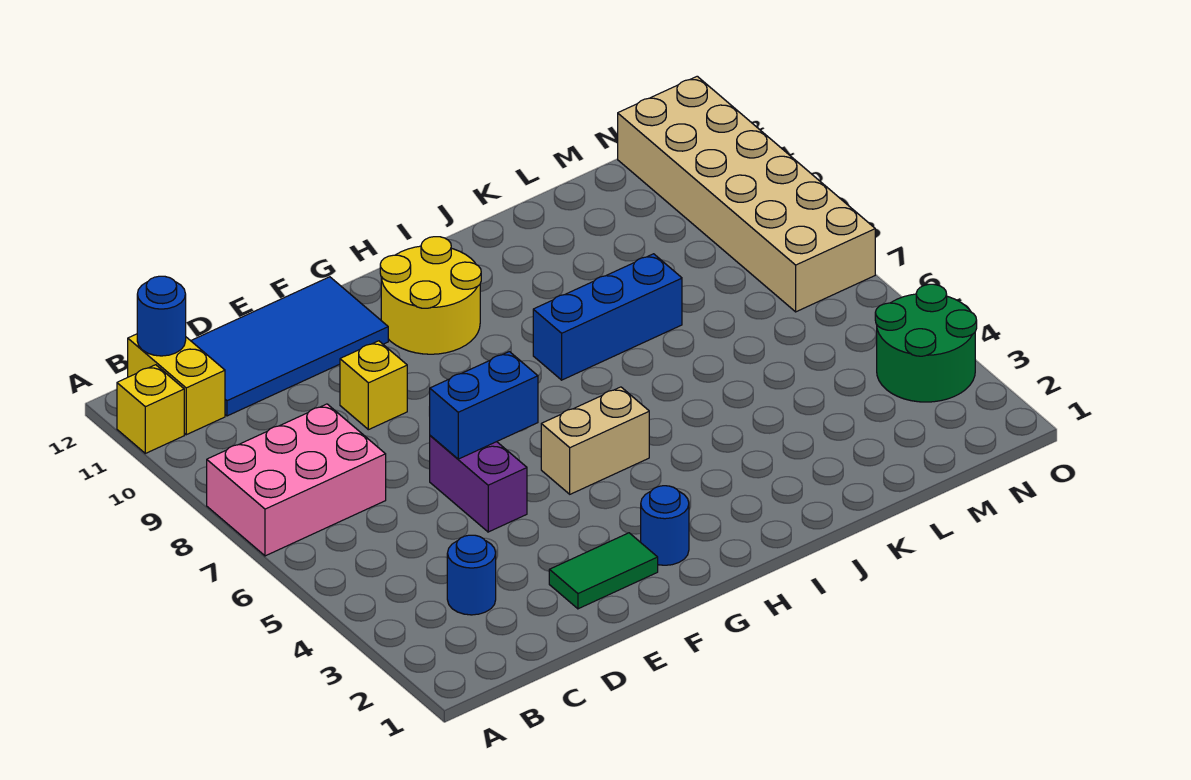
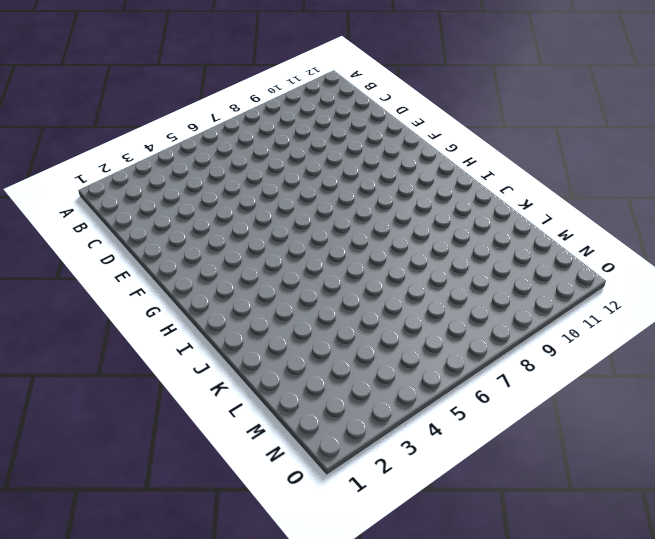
none -> pink 2x3 brick [207,404,386,556]
none -> yellow 1x1 brick [117,365,184,453]
none -> yellow 1x2 brick [128,334,225,435]

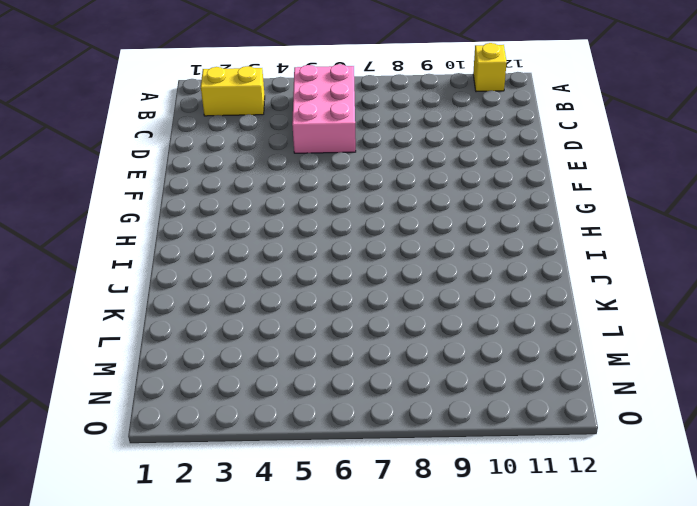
yellow 1x2 brick [201,66,265,116] -> yellow 1x2 brick moved to [128,334,225,435]
pink 2x3 brick [292,64,356,153] -> pink 2x3 brick moved to [207,404,386,556]
none -> blue 1x1 round brick [447,535,496,615]
none -> blue 2x4 tile [191,277,388,416]
none -> green 1x2 tile [549,533,658,609]

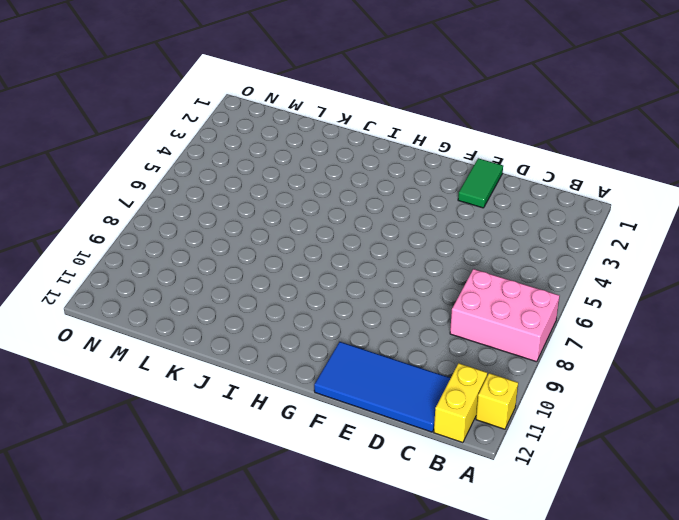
green 1x2 tile [458,158,503,208] -> green 1x2 tile turned to [549,533,658,609]
none -> blue 1x1 round brick [447,535,496,615]
none -> purple 1x2 brick [430,436,527,532]
none -> yellow 1x1 brick [340,341,407,430]

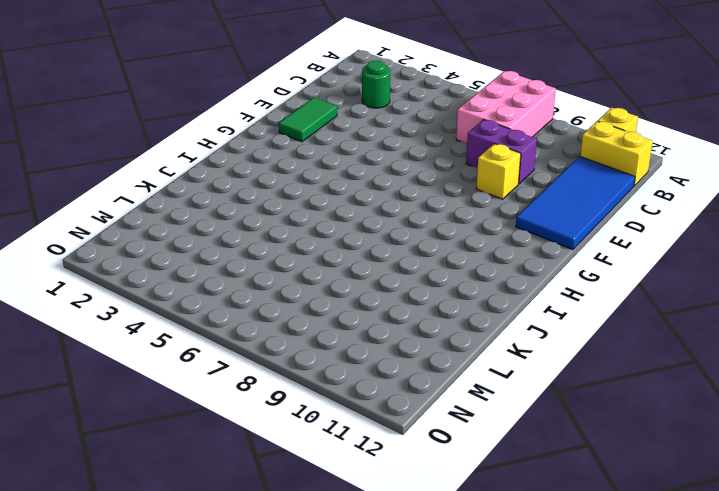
green 1x1 round brick [362,61,390,108] -> blue 1x1 round brick [447,535,496,615]
purple 1x2 brick [466,119,537,184] -> purple 1x2 brick moved to [430,436,527,532]
none -> blue 1x1 round brick [641,486,689,565]
none -> tan 1x2 brick [541,387,649,494]
none -> yellow 2x2 round brick [380,237,481,354]

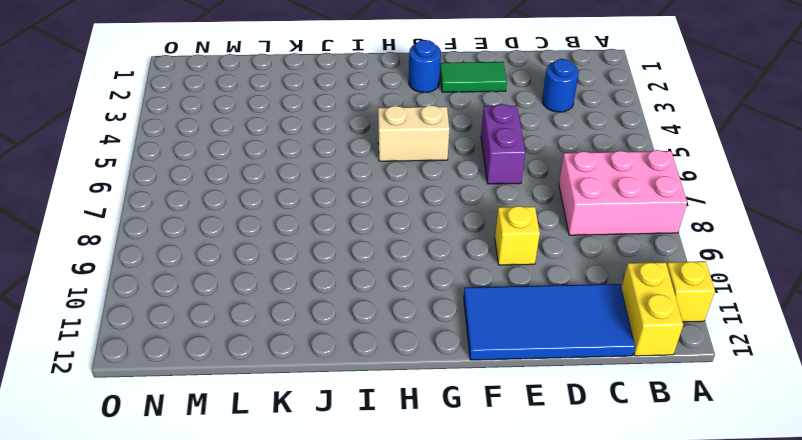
none -> yellow 2x2 round brick [380,237,481,354]
none -> blue 1x3 brick [533,254,682,380]
none -> green 2x2 round brick [875,284,977,402]

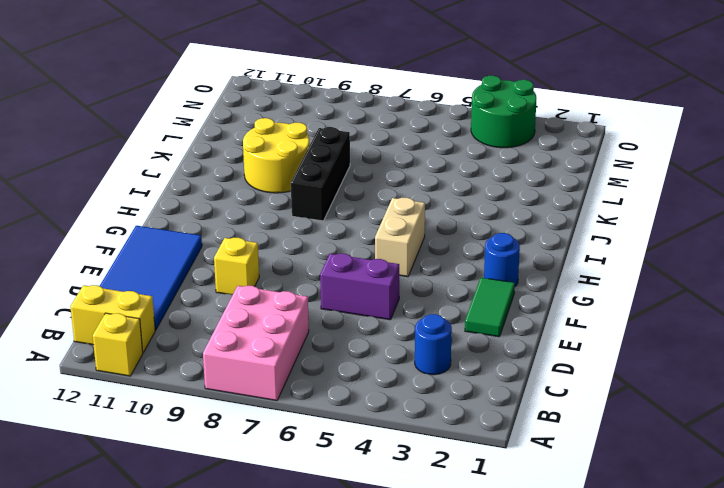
black 1x3 brick [291,127,350,221] -> blue 1x3 brick [533,254,682,380]
yellow 2x2 round brick [243,118,309,193] -> yellow 2x2 round brick moved to [380,237,481,354]
none -> tan 2x6 brick [618,76,875,312]
none -> blue 1x1 round brick [137,276,186,356]
none -> blue 1x2 brick [429,352,538,459]

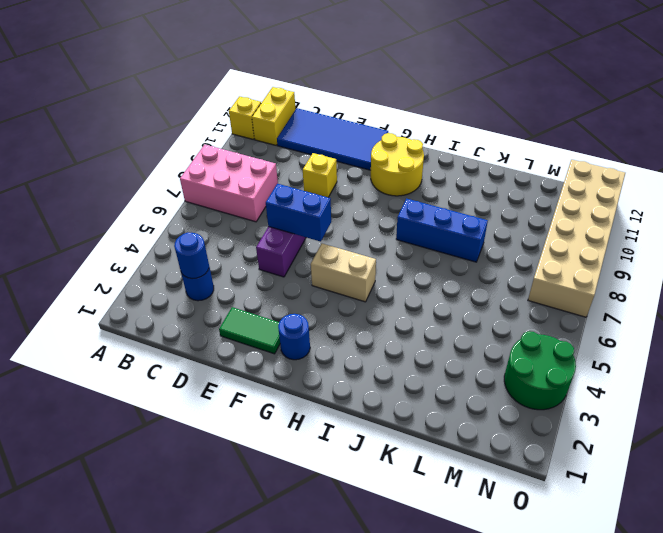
blue 1x1 round brick [174,232,209,279] -> blue 1x1 round brick moved to [137,276,186,356]

